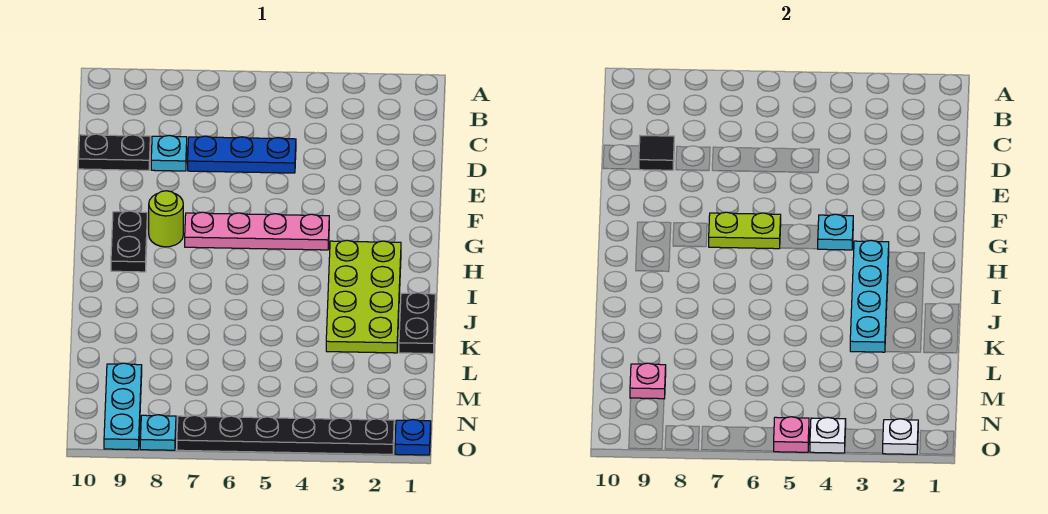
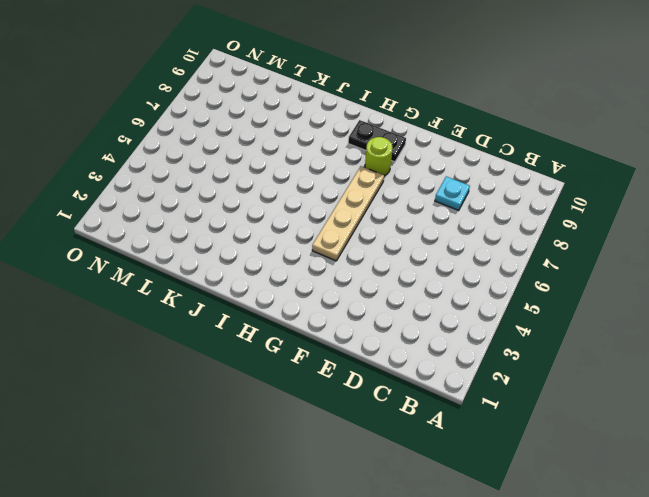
tan 1x4 plate [312,166,384,261] -> pink 1x4 plate [185,212,329,250]
none -> blue 1x3 plate [188,136,296,173]
none -> black 1x2 plate [78,134,150,170]
none -> lime 2x4 plate [326,240,401,353]

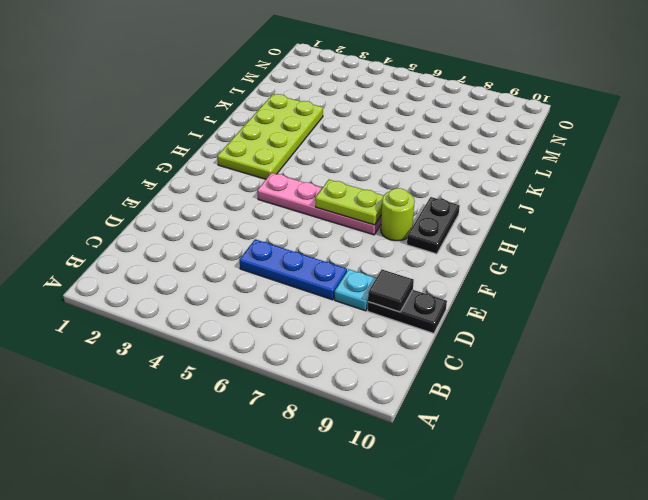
none -> black 1x2 plate [399,293,436,354]
none -> cyan 1x3 plate [104,363,142,450]
none -> blue 1x1 plate [395,420,431,455]

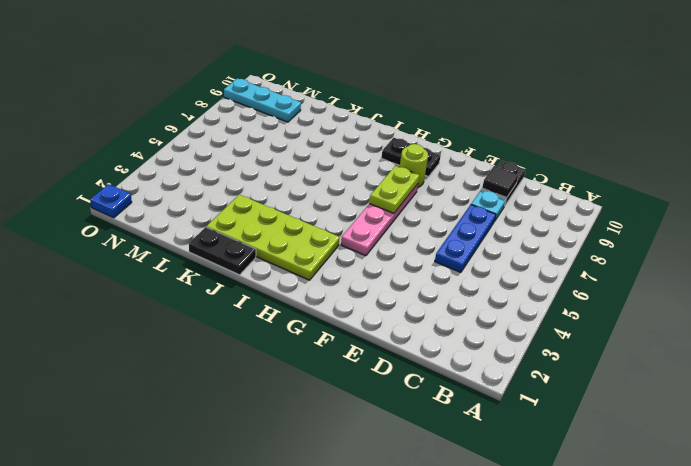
none -> black 1x6 plate [177,415,394,454]
none -> cyan 1x1 plate [140,415,176,450]
none -> cyan 1x1 plate [818,214,853,250]

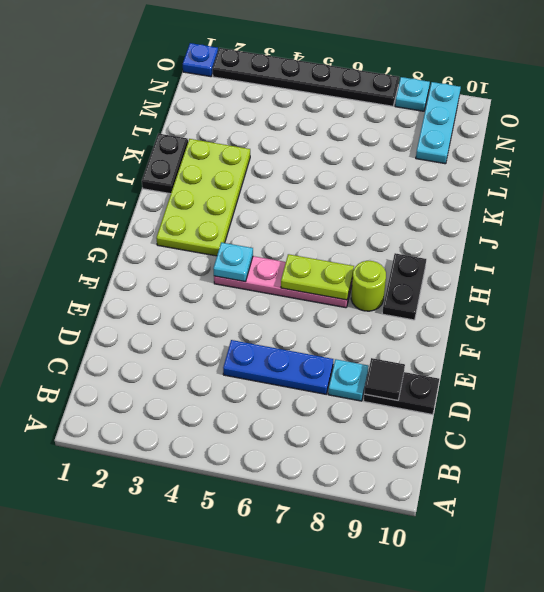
none -> cyan 1x4 plate [850,240,889,352]
none -> pink 1x1 plate [630,363,666,399]
none -> white 1x1 plate [883,419,918,454]

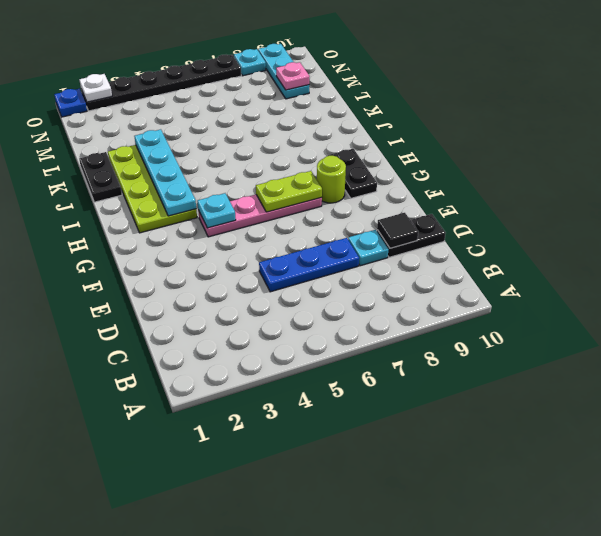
none -> white 1x1 plate [810,417,846,453]
none -> pink 1x1 plate [774,417,809,452]

